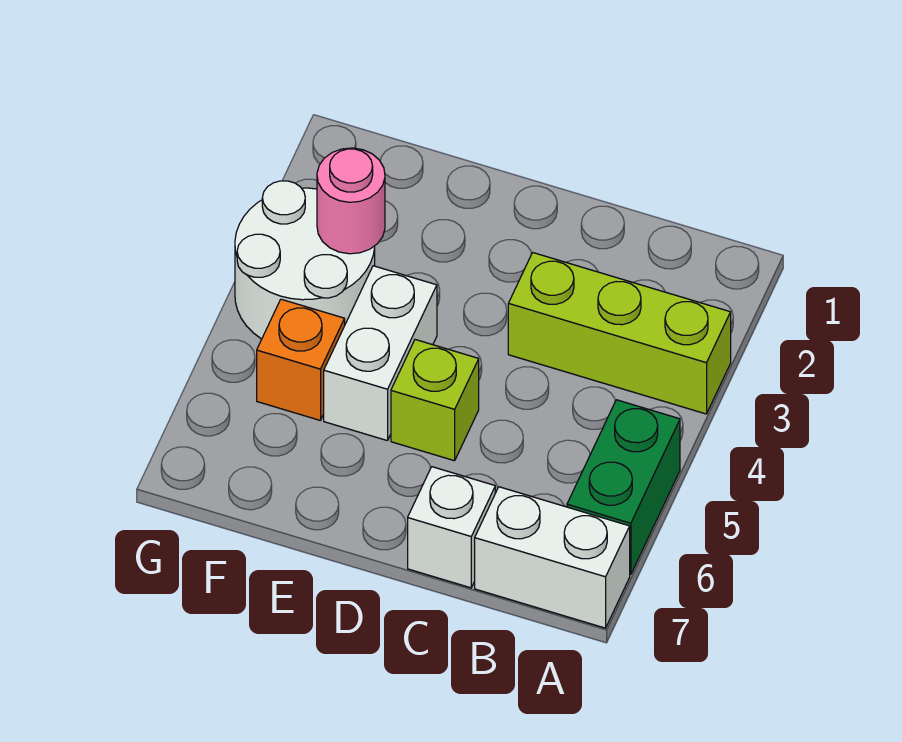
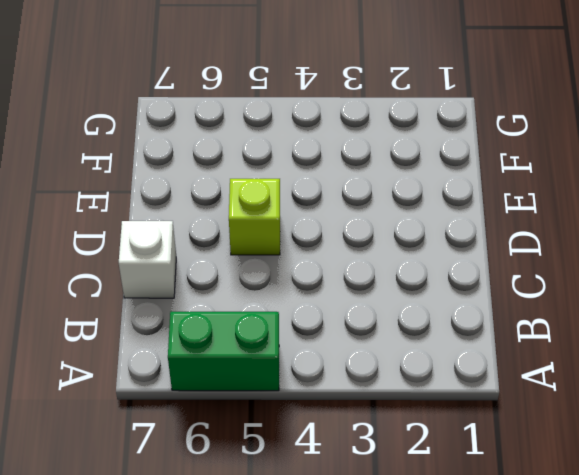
none -> lime 1x3 brick [508,253,731,414]
none -> white 1x2 brick [475,487,630,628]

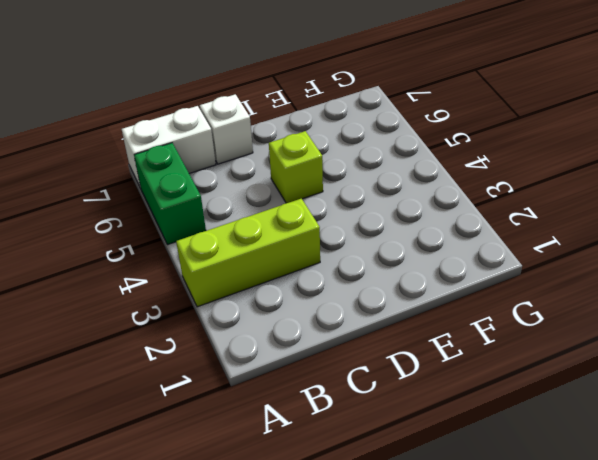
none -> white 1x2 brick [324,266,437,441]
none -> white 2x2 round brick [235,181,375,339]

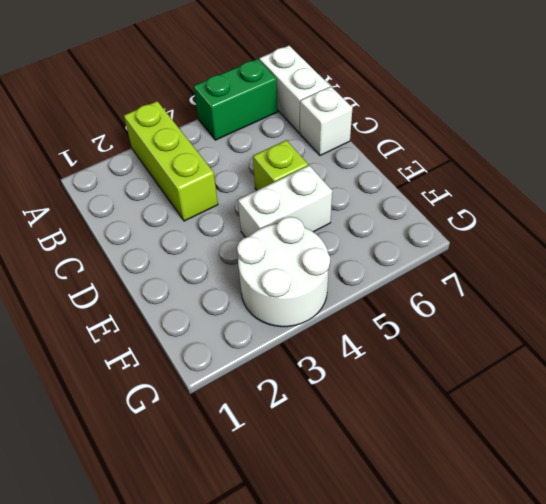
none -> orange 1x1 brick [257,299,345,420]
none -> pink 1x1 round brick [317,148,385,254]

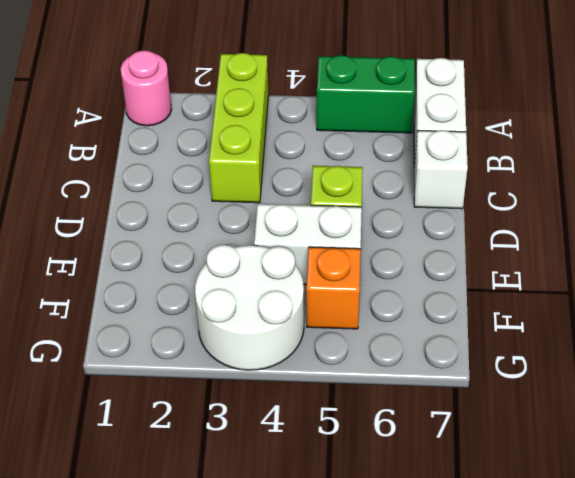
pink 1x1 round brick [121,50,172,126] -> pink 1x1 round brick moved to [317,148,385,254]

